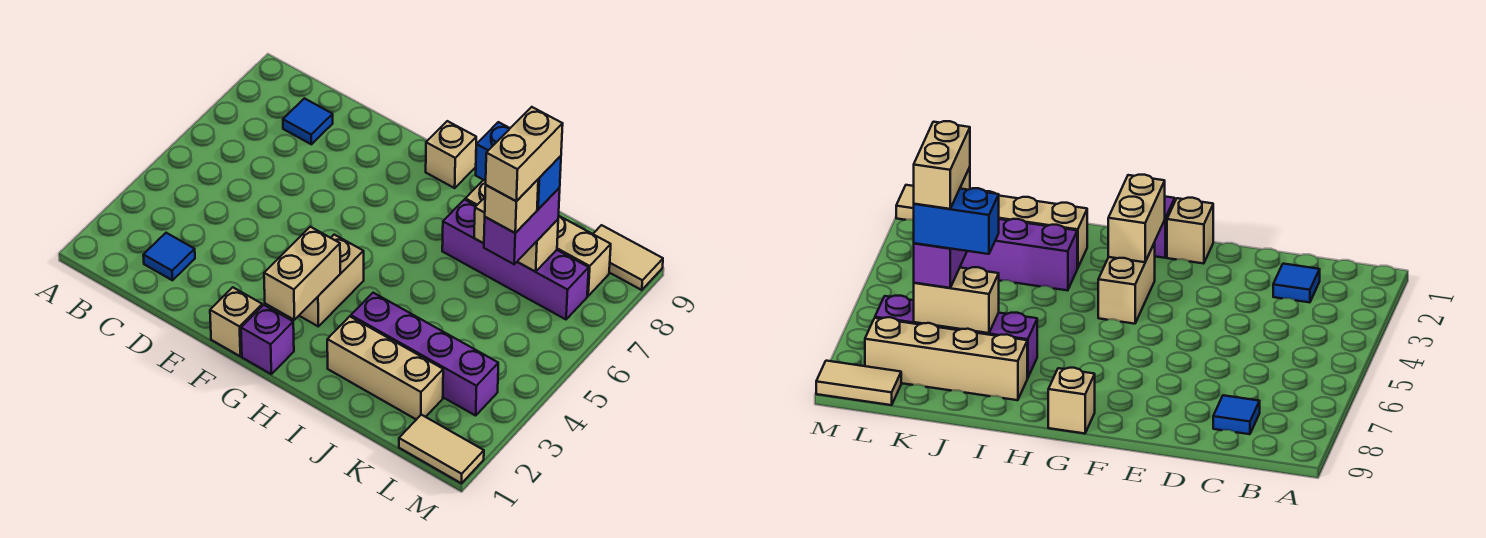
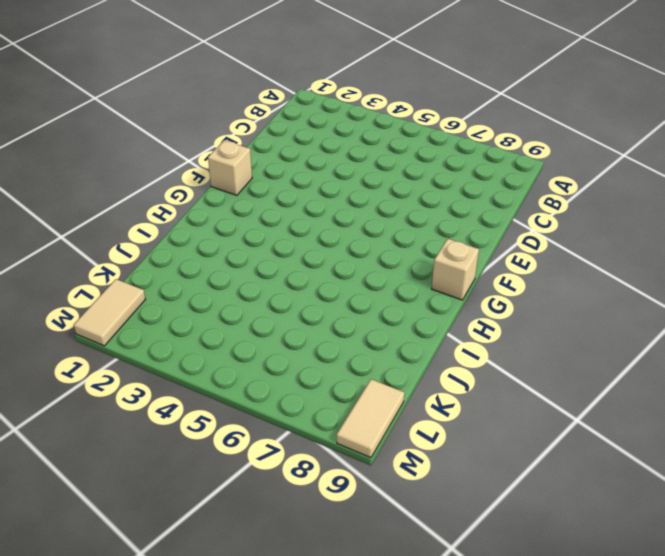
none -> blue 1x1 tile [143,233,195,280]
none -> blue 1x1 tile [283,98,333,144]
none -> purple 1x1 brick [241,305,294,374]

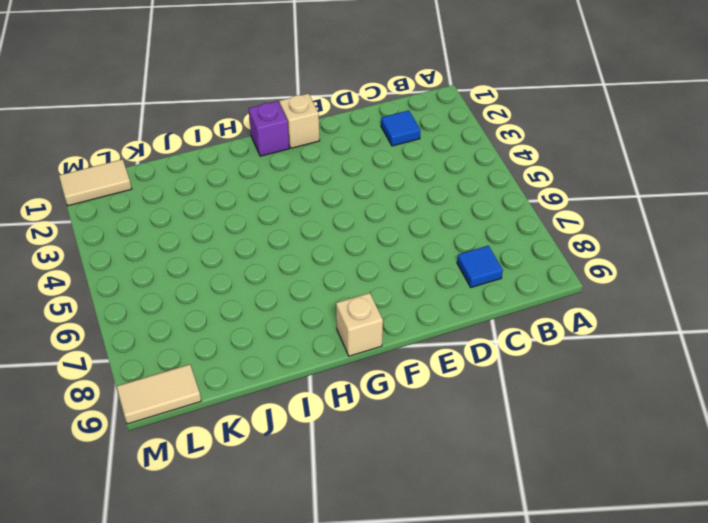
none -> tan 1x2 brick [299,235,364,326]
none -> tan 1x3 brick [327,316,443,420]
none -> purple 1x4 brick [351,293,498,416]

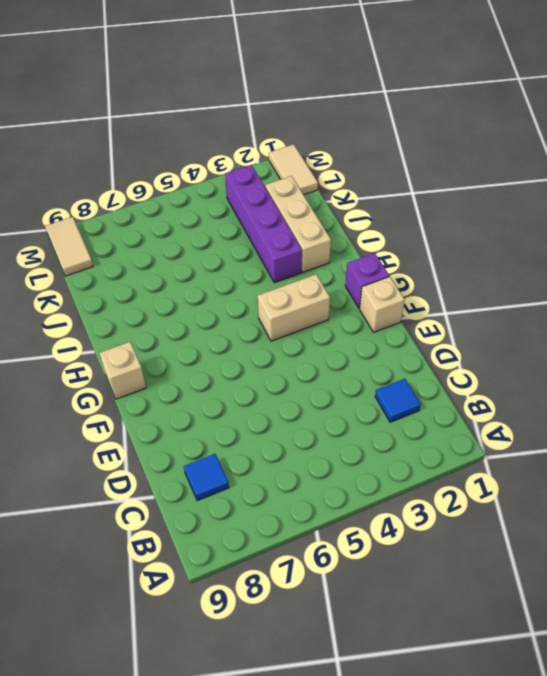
none -> purple 1x4 brick [442,200,589,319]
none -> tan 1x4 brick [465,180,611,296]
none -> tan 1x2 brick [264,227,340,320]

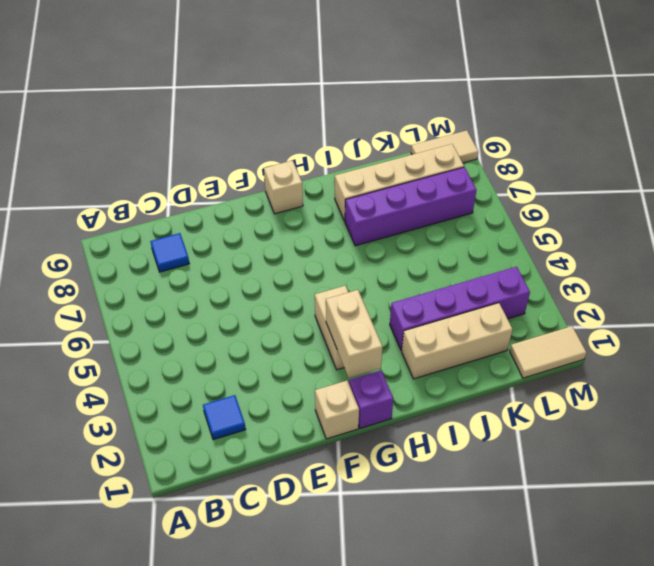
none -> tan 1x2 brick [474,198,558,272]
none -> purple 1x2 brick [484,188,560,264]
none -> blue 1x2 brick [476,122,561,209]

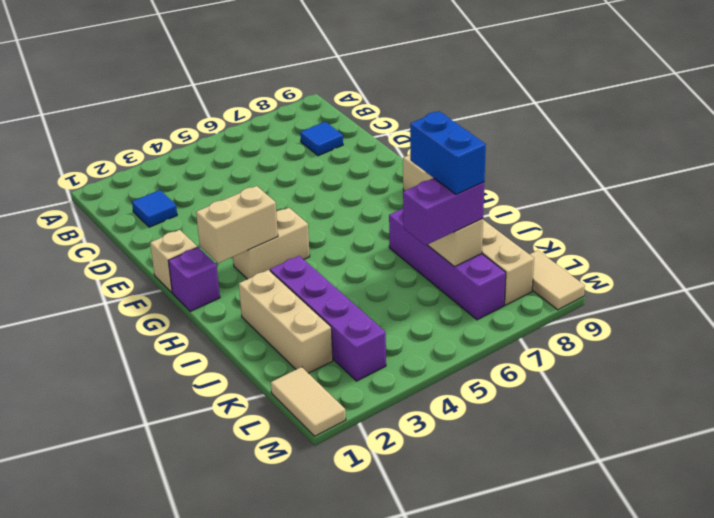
none -> tan 1x1 brick [485,180,538,233]
none -> tan 1x2 brick [486,107,563,201]

